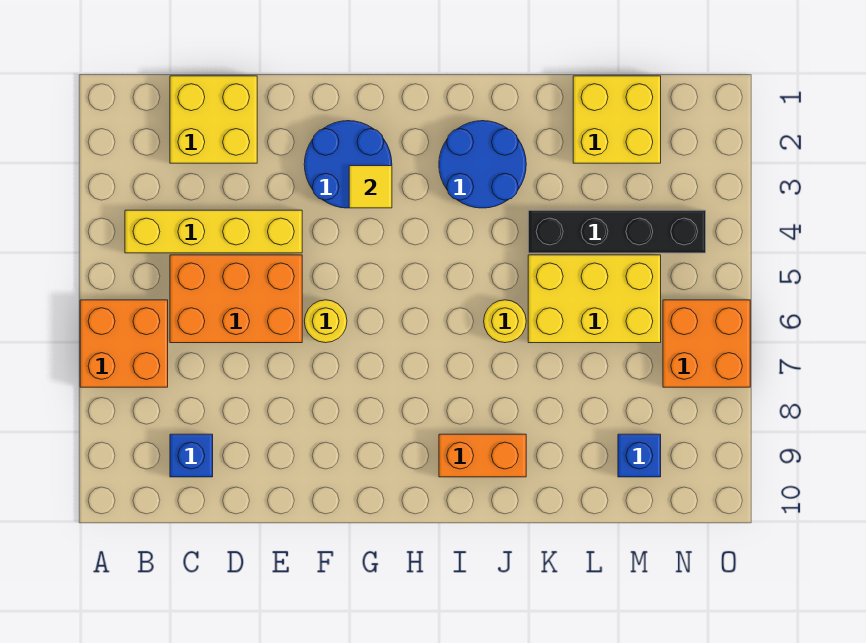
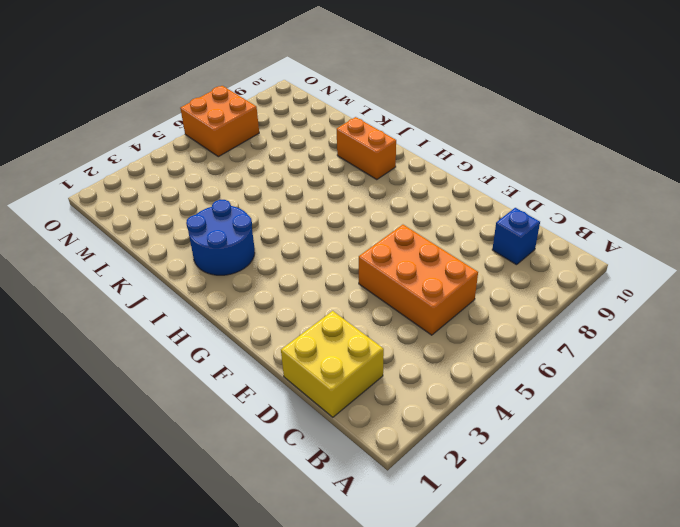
none -> orange 2x2 brick [80,300,168,387]
none -> yellow 1x4 brick [125,210,302,253]
none -> blue 2x2 round brick [304,121,392,208]

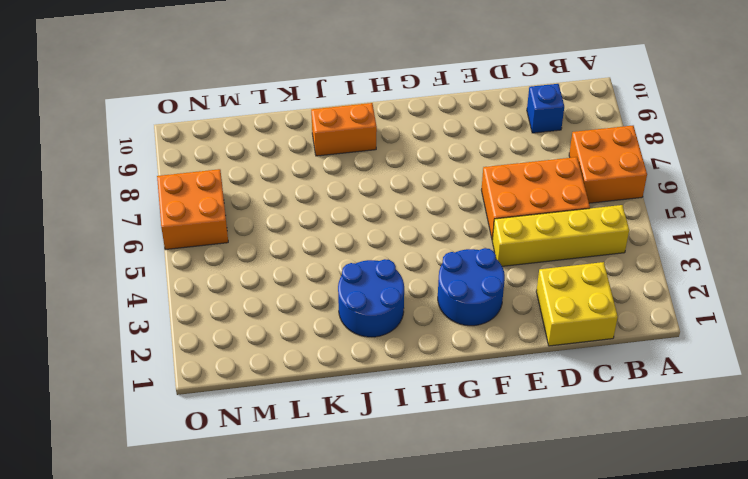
none -> yellow 1x1 round brick [304,300,347,343]
none -> yellow 1x1 round brick [484,300,526,343]
none -> black 1x4 brick [528,210,706,253]

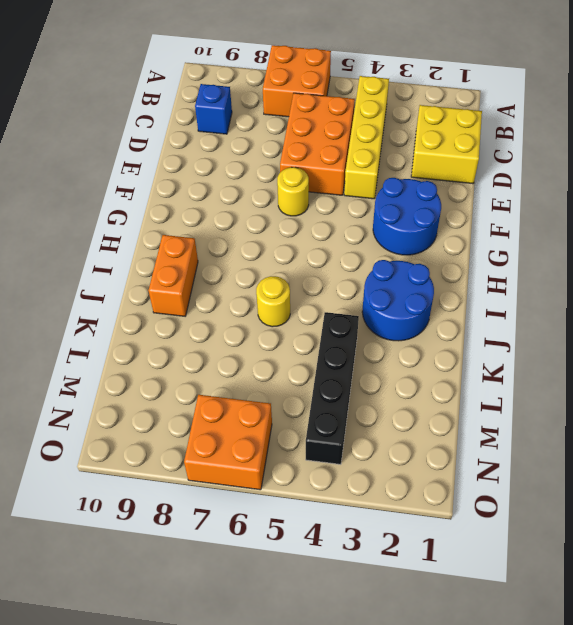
none -> yellow 2x3 brick [528,255,661,343]
none -> yellow 2x2 brick [573,76,661,163]
none -> blue 1x1 brick [618,434,661,477]

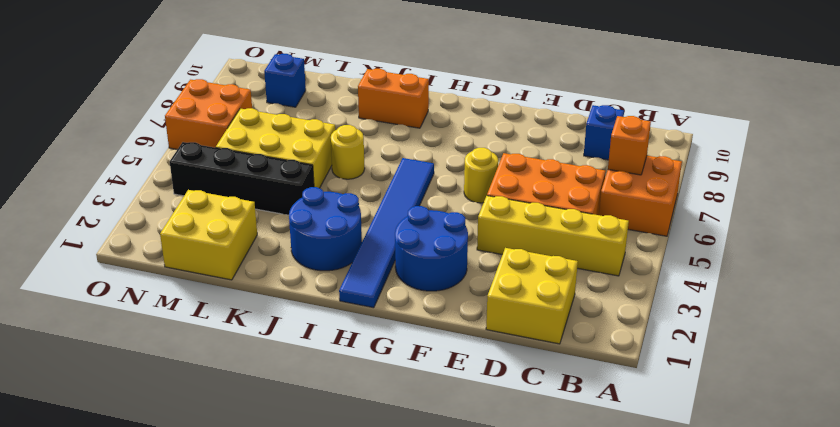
orange 1x1 brick [608,116,651,175] -> none
blue 1x6 tile [339,158,434,308] -> none
none -> yellow 1x1 tile [349,166,392,208]

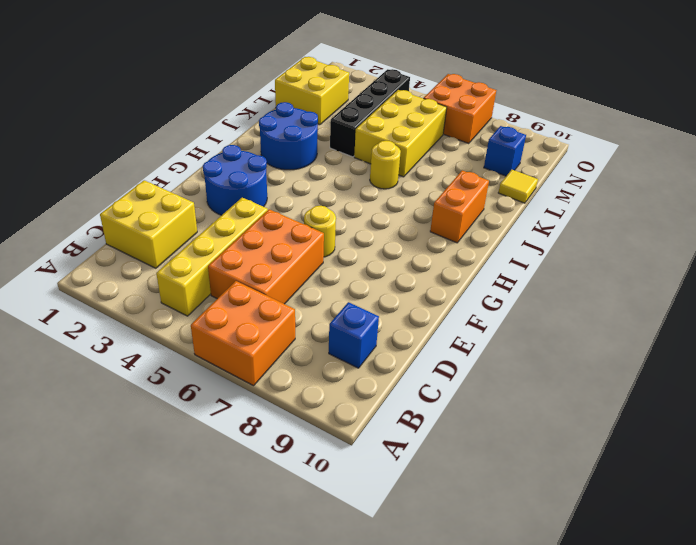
yellow 1x1 tile [498,170,538,203] -> yellow 1x1 tile moved to [349,166,392,208]

